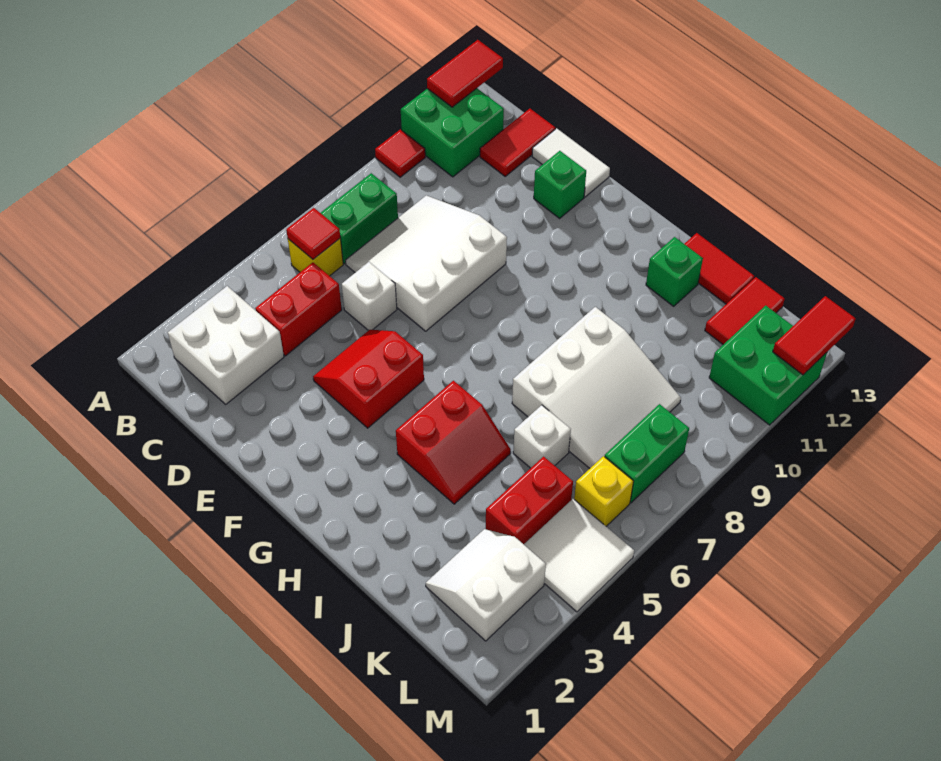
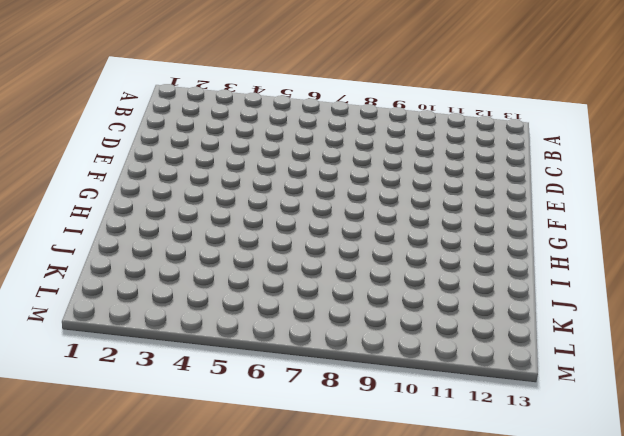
none -> red 1x1 tile [375,129,425,177]
none -> green 2x2 brick [401,88,504,177]
none -> white 2x2 brick [168,286,284,404]

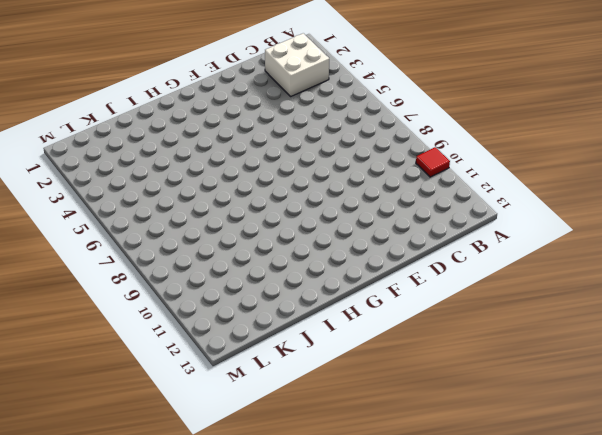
none -> green 2x2 brick [401,88,504,177]
none -> yellow 1x1 brick [288,238,343,276]
none -> green 1x2 brick [321,173,398,264]

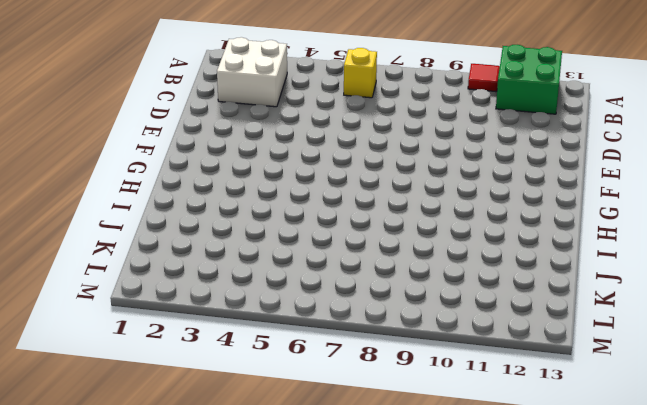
none -> green 1x2 brick [321,173,398,264]
none -> red 1x2 brick [255,262,342,356]
none -> white 3x3 slope [345,195,507,331]

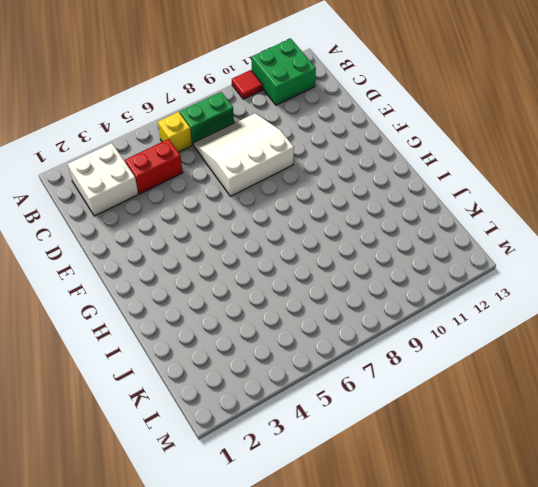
none -> red 1x2 tile [480,109,555,176]
none -> white 1x1 brick [342,262,397,330]
none -> white 1x2 tile [532,128,610,197]

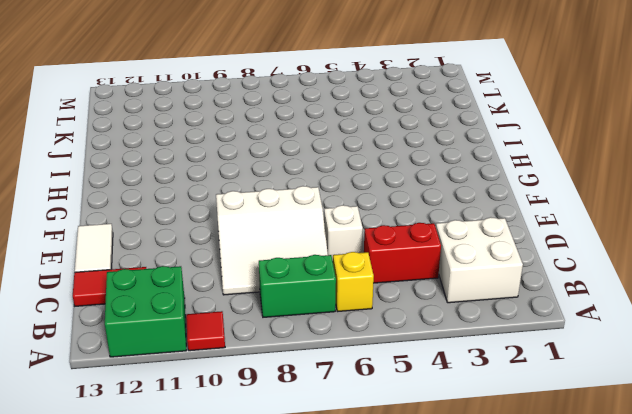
none -> red 2x2 slope [313,330,424,428]
none -> green 1x1 brick [534,151,586,218]
none -> red 2x2 slope [396,381,511,504]

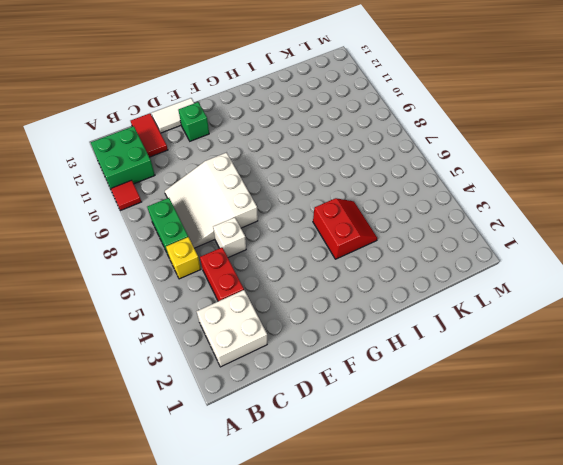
none -> red 2x2 slope [313,330,424,428]
none -> white 3x3 slope [512,307,681,468]
none -> green 1x1 brick [646,237,703,306]

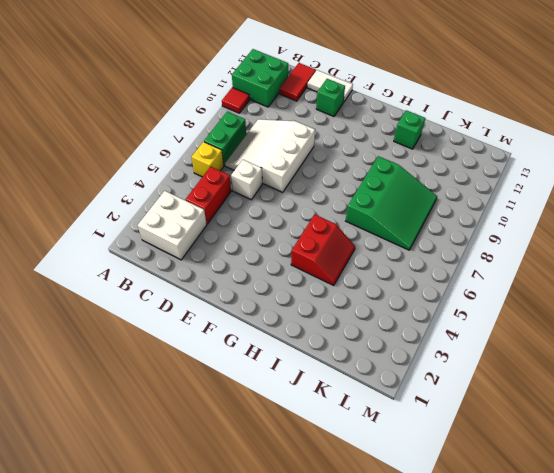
green 3x3 slope [346,156,437,250] -> white 3x3 slope [512,307,681,468]
none -> red 2x2 slope [313,330,424,428]
none -> red 1x2 tile [685,233,754,304]
none -> white 1x1 brick [513,405,571,468]

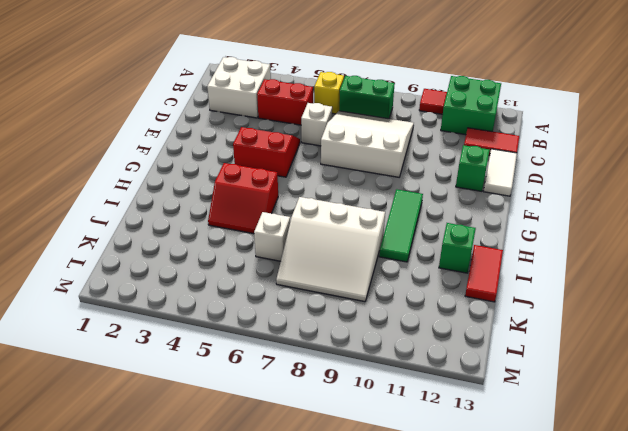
green 1x3 tile [379,189,423,262] -> none
none -> white 2x2 slope [426,529,546,641]
none -> red 1x2 brick [486,456,573,544]
none -> red 1x2 tile [705,277,785,345]

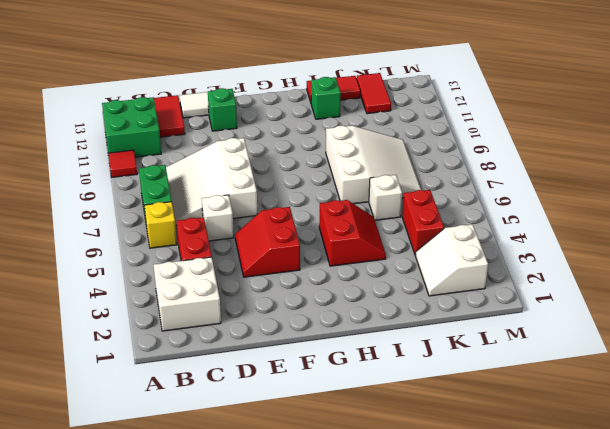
none -> white 2x2 tile [524,499,634,612]
none -> yellow 1x1 brick [574,456,633,526]
none -> green 1x2 brick [605,404,689,503]

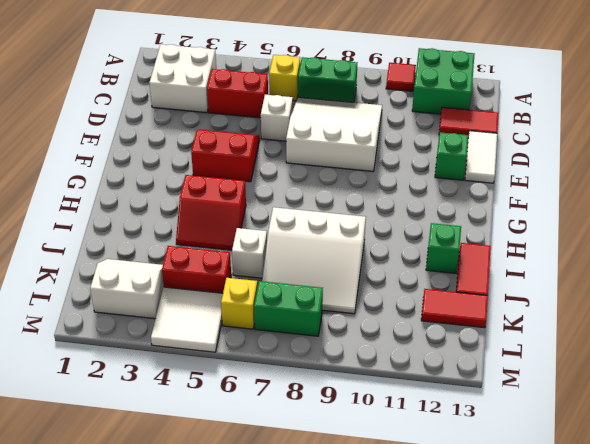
none -> green 2x2 brick [709,306,827,425]
none -> red 1x2 tile [427,40,503,107]
none -> red 1x1 tile [286,208,340,259]

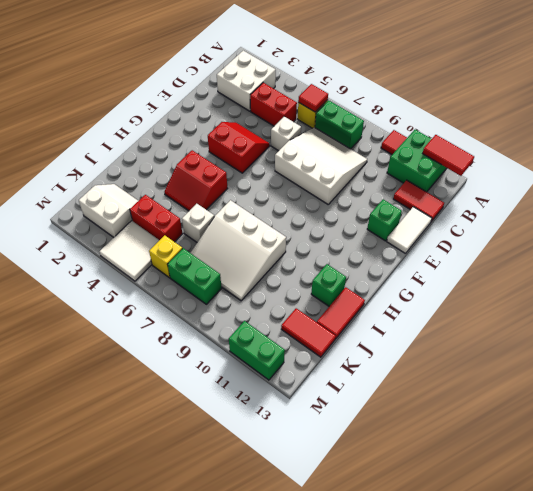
green 1x2 brick [229,321,285,380] -> green 2x2 brick [709,306,827,425]
none -> red 1x2 tile [773,296,856,375]

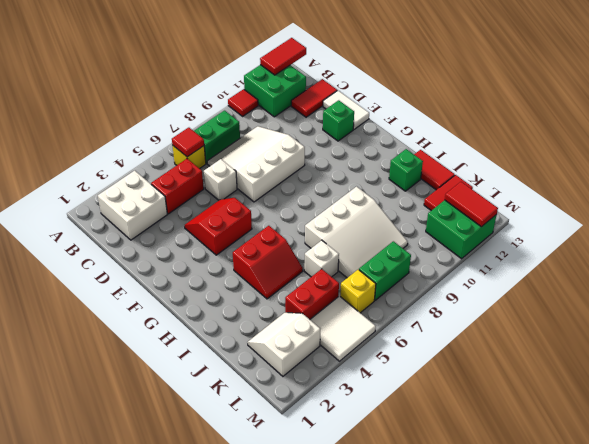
red 1x2 tile [445,182,498,227] -> red 1x2 tile turned to [773,296,856,375]

